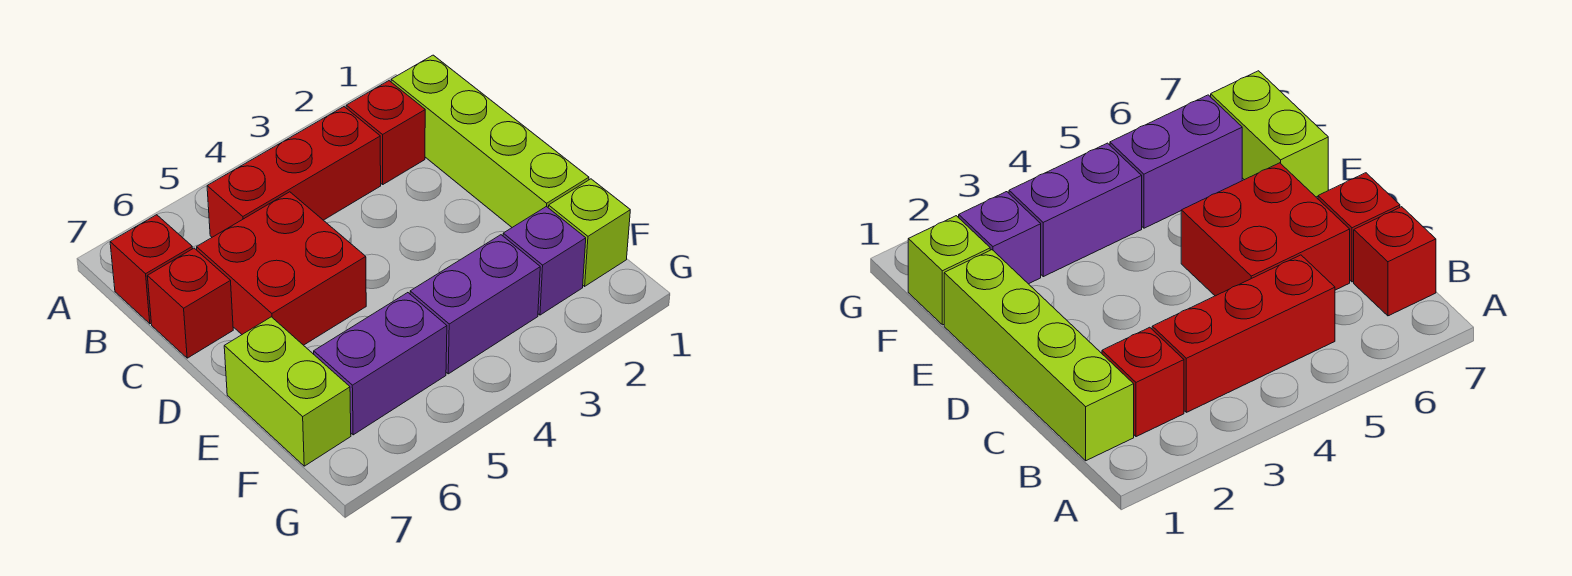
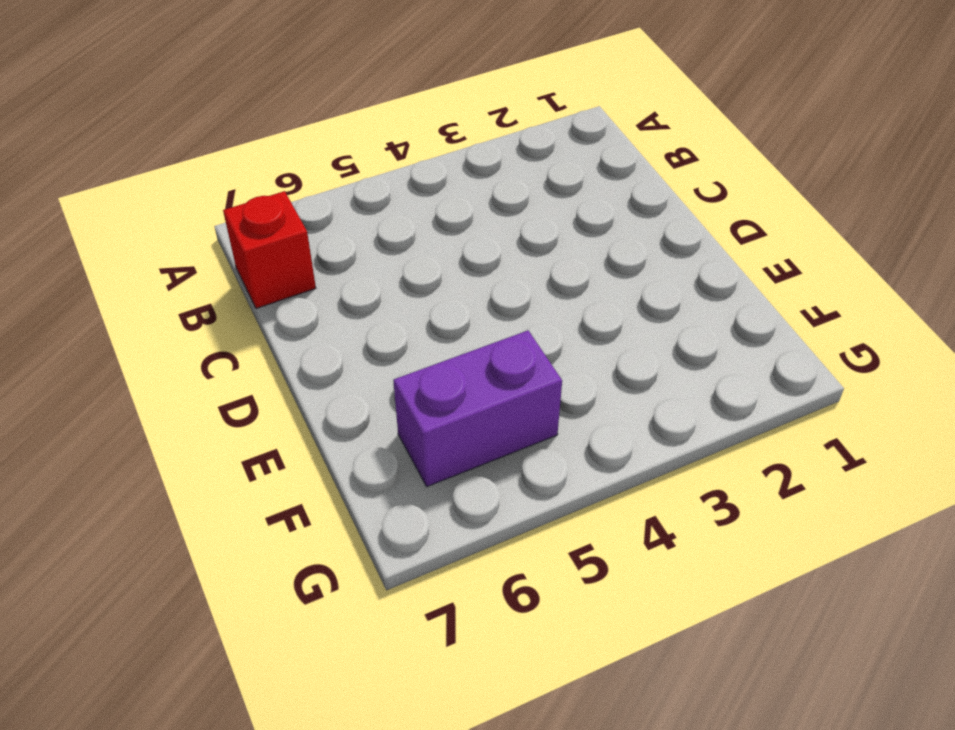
none -> lime 1x4 brick [391,55,589,227]
none -> red 1x1 brick [346,81,425,184]

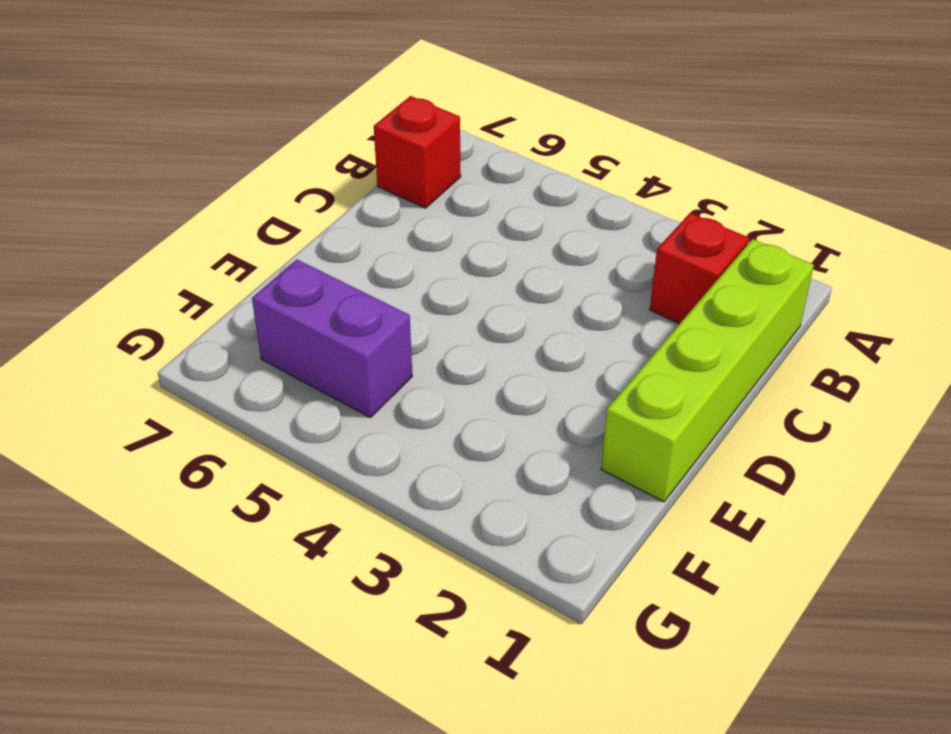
none -> red 1x3 brick [207,107,381,237]
none -> red 2x2 brick [197,192,366,345]

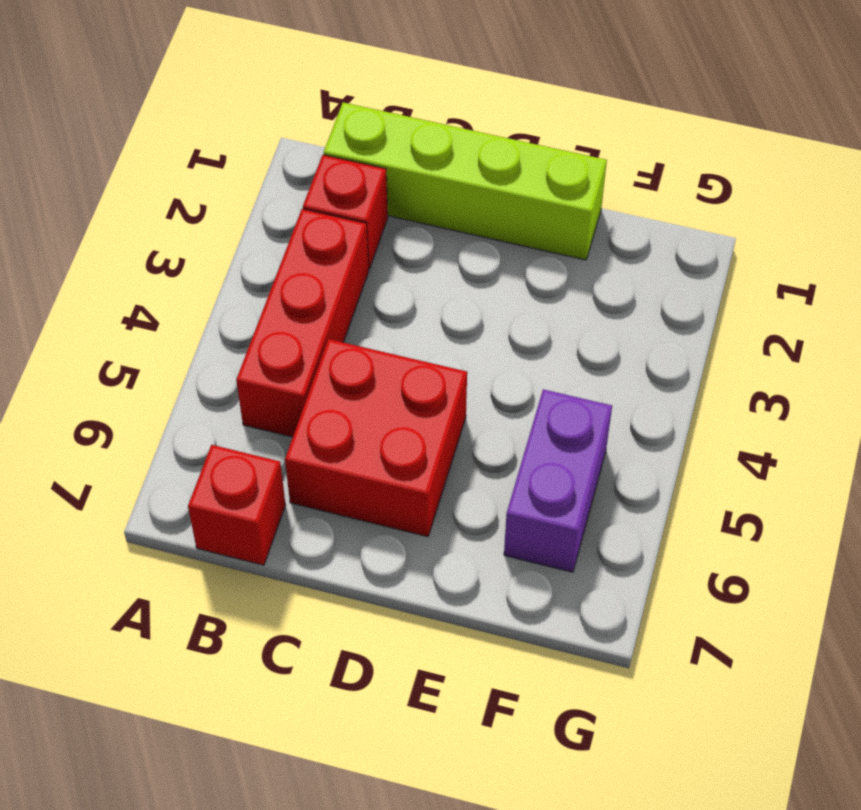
none -> red 1x1 brick [147,248,233,358]
none -> lime 1x2 brick [224,317,351,466]

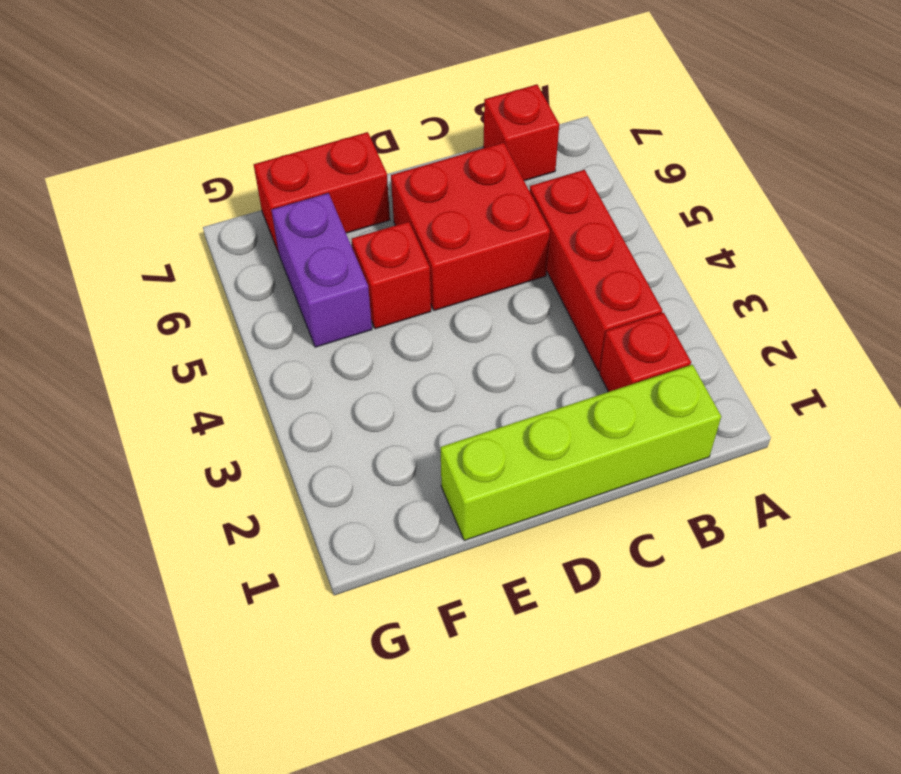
red 1x1 brick [352,222,431,329] -> red 1x1 brick moved to [147,248,233,358]
red 1x2 brick [254,132,390,253] -> lime 1x2 brick [224,317,351,466]
none -> lime 1x1 brick [548,179,630,286]
none -> purple 1x1 brick [503,206,586,315]

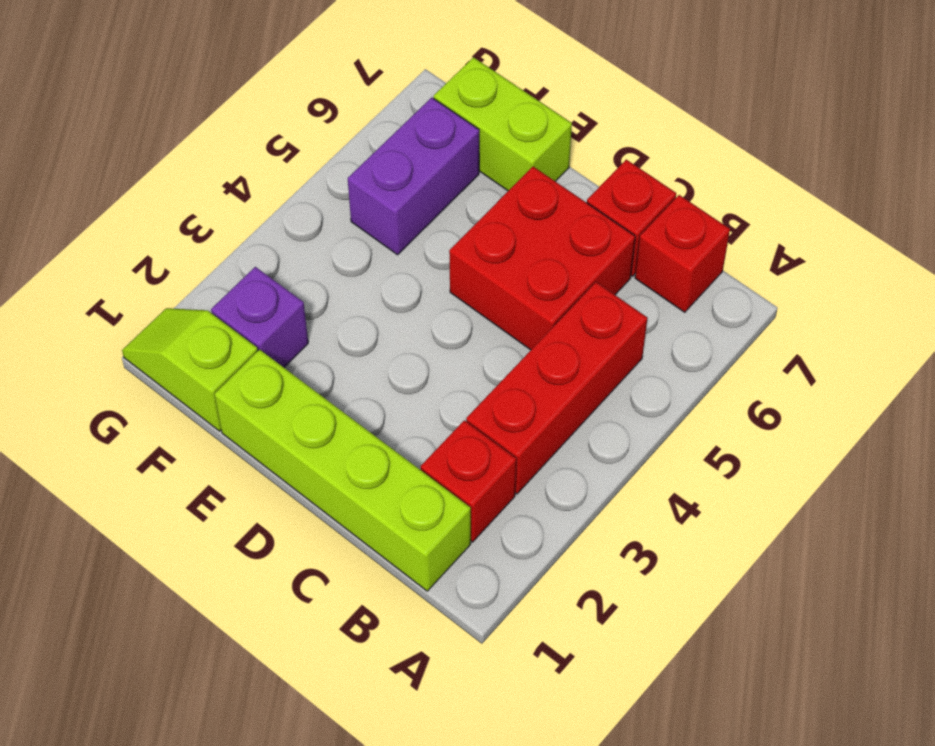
lime 1x2 slope [122,308,258,431] -> lime 1x1 brick [548,179,630,286]
none -> purple 1x2 brick [410,235,540,374]

